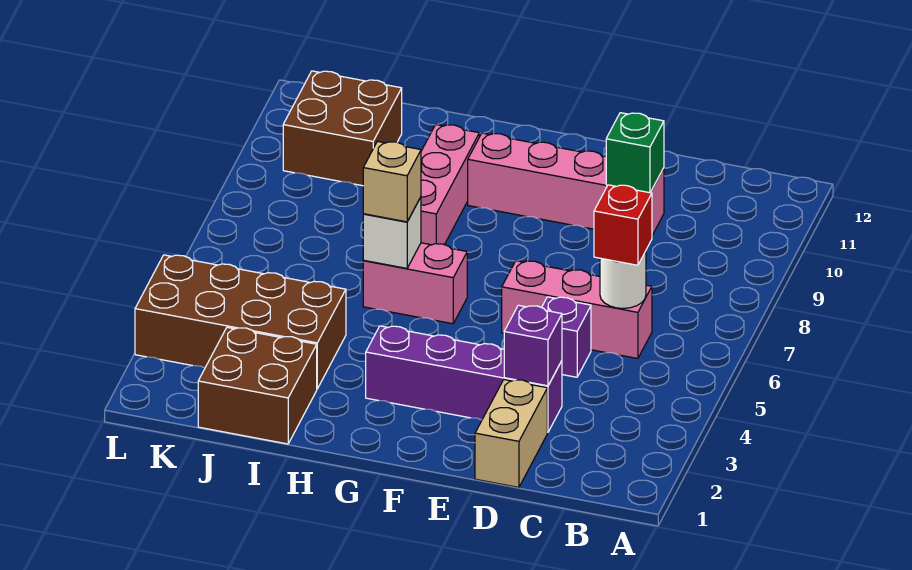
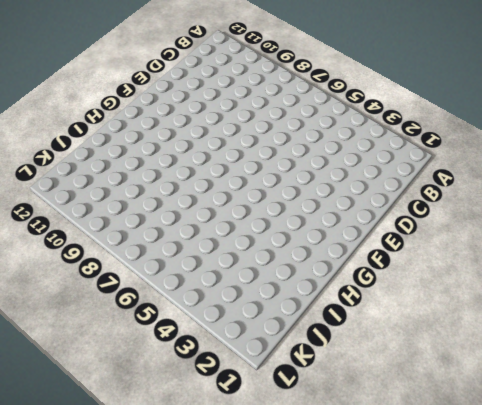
none -> pink 1x3 brick [502,261,652,359]
none -> tan 1x2 brick [475,380,547,487]
none -> purple 1x4 brick [366,326,562,432]

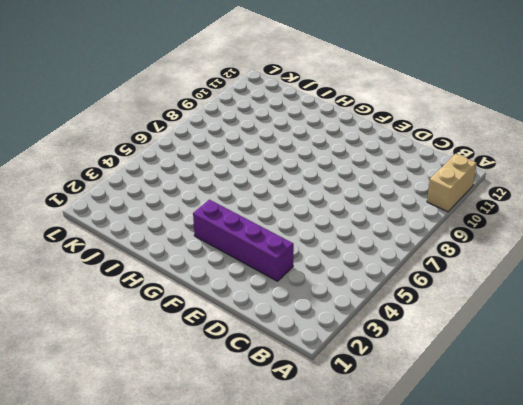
tan 1x2 brick [427,154,477,212] -> tan 1x2 brick moved to [475,380,547,487]
none -> pink 1x3 brick [502,261,652,359]
none -> purple 1x1 brick [542,297,591,377]
none -> pink 1x4 brick [468,133,664,235]

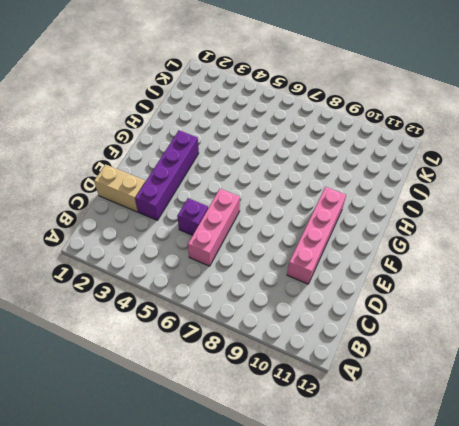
none -> pink 1x2 brick [363,243,467,324]
none -> pink 1x3 brick [421,124,479,245]
none -> brown 2x2 brick [198,327,317,444]

